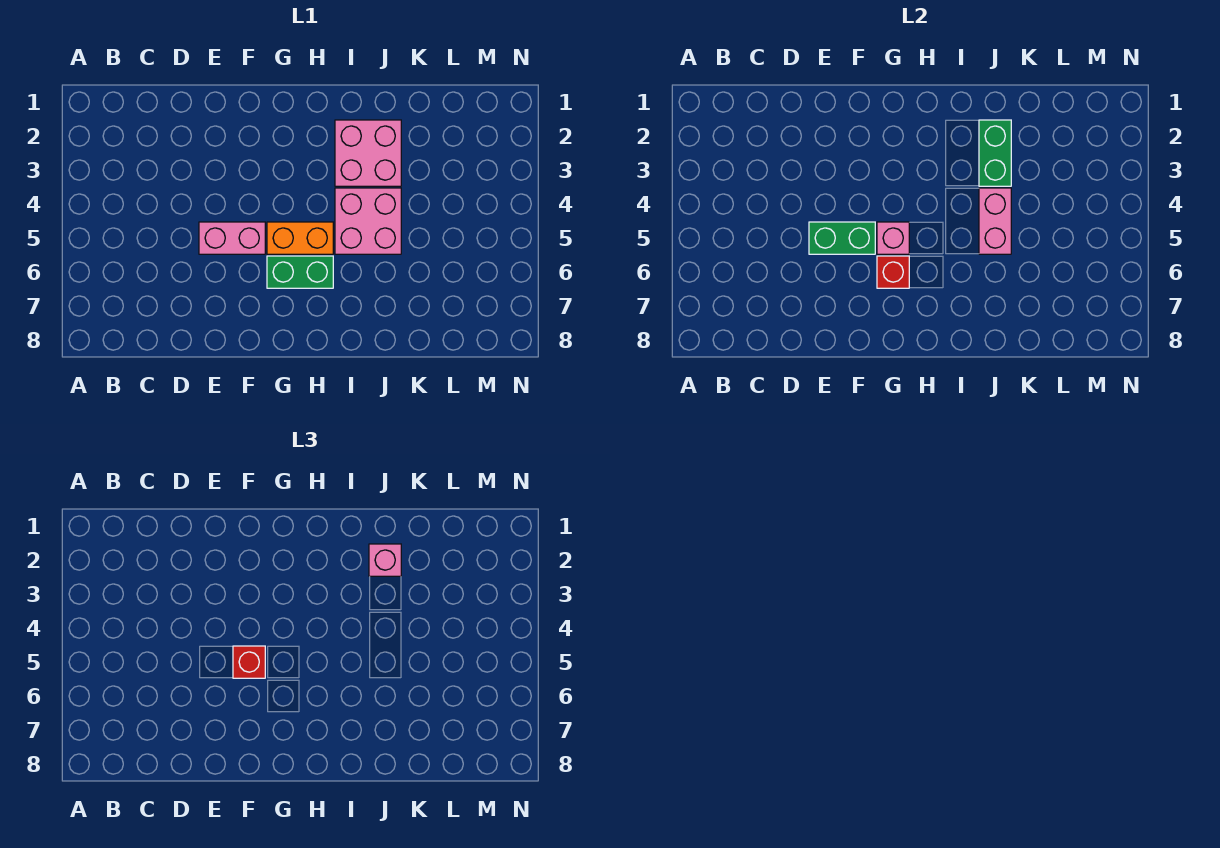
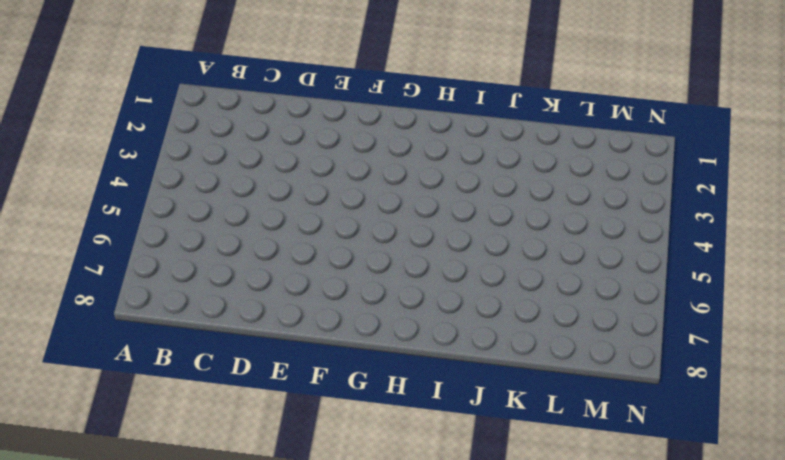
none -> pink 1x2 brick [199,222,265,254]
none -> orange 1x2 brick [267,222,333,254]
none -> green 1x2 brick [267,256,333,288]

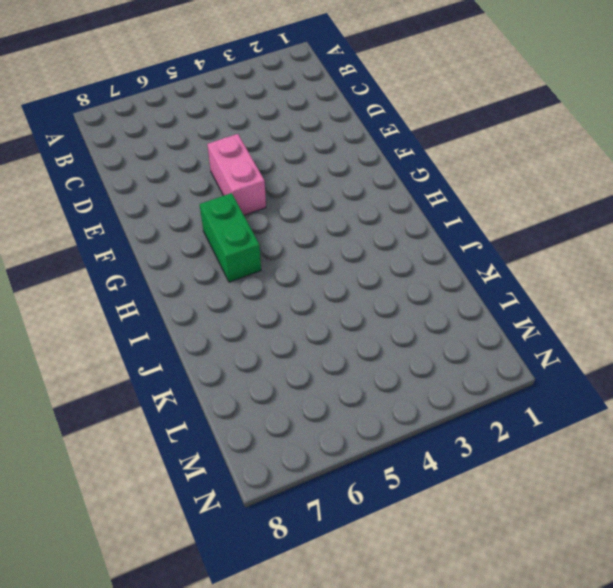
none -> orange 1x2 brick [267,222,333,254]
none -> pink 2x2 brick [335,120,401,186]
none -> pink 2x2 brick [335,188,401,254]

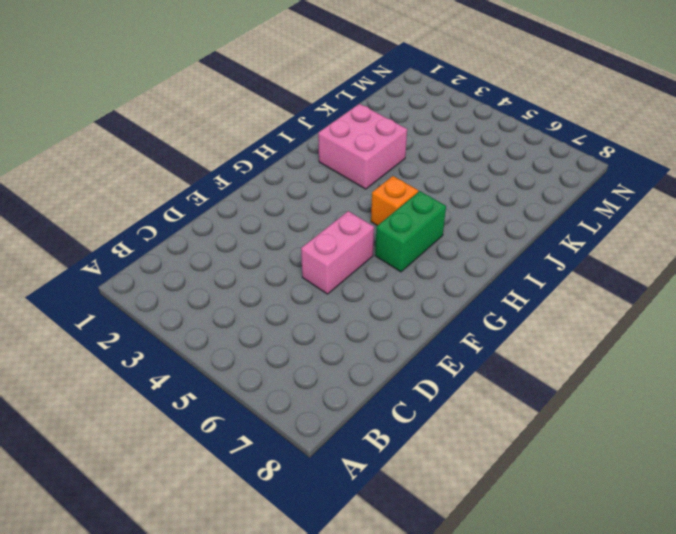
orange 1x1 brick [371,176,418,226] -> orange 1x2 brick [267,222,333,254]
none -> pink 2x2 brick [335,188,401,254]
none -> green 1x2 brick [809,222,875,254]
none -> pink 1x1 brick [877,222,909,254]

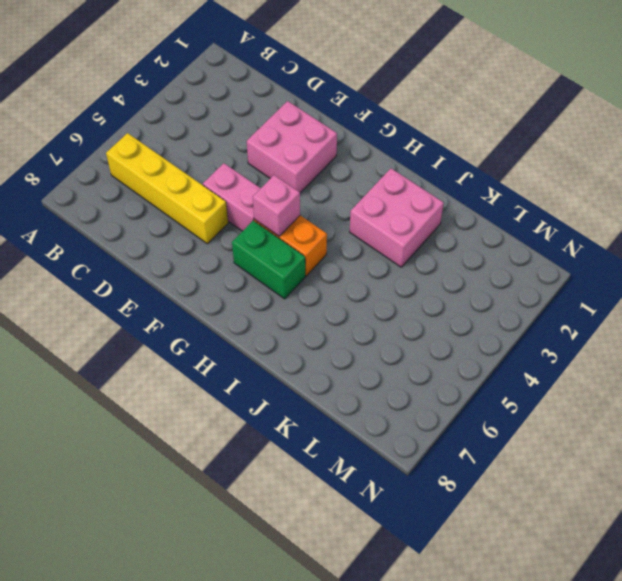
yellow 1x4 brick [106,133,228,244] -> none
pink 2x2 brick [247,101,337,193] -> pink 2x2 brick moved to [335,188,401,254]
none -> green 1x2 brick [809,222,875,254]
none -> red 1x1 brick [877,256,909,288]
none -> green 1x2 brick [979,120,1011,186]

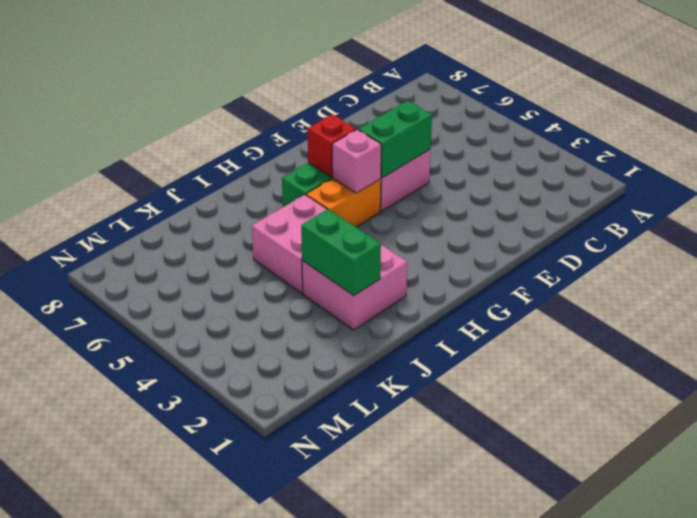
none -> pink 1x2 brick [979,188,1011,254]
none -> red 1x1 brick [233,646,265,678]
none -> pink 1x1 brick [369,544,401,576]

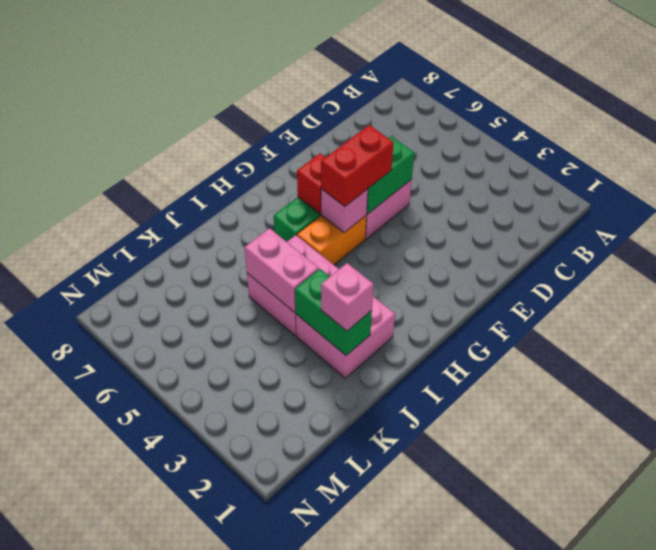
red 1x2 brick [321,125,394,206] -> red 1x1 brick [233,646,265,678]

